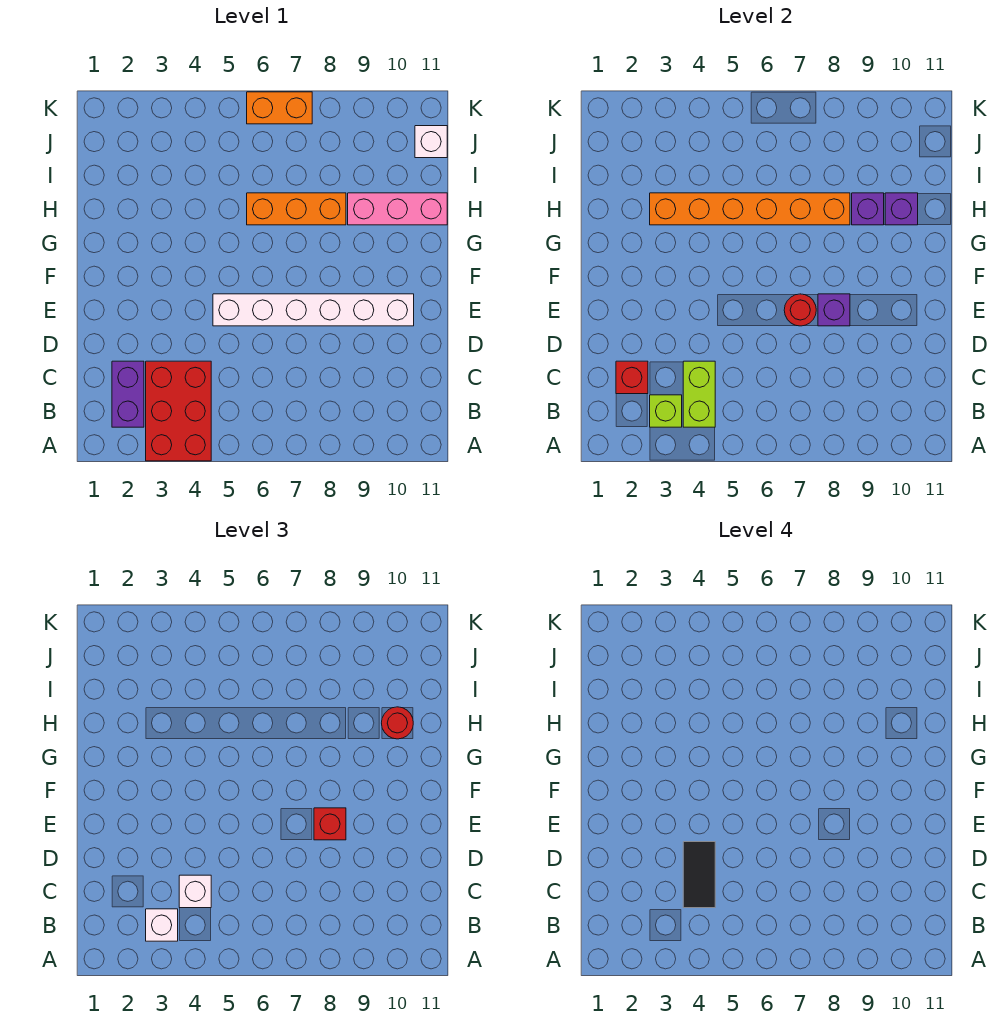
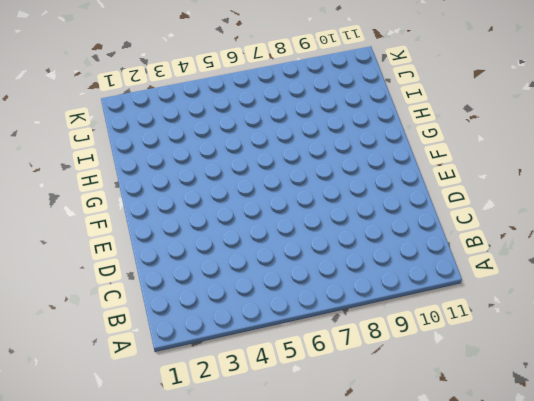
none -> red 2x3 brick [146,361,211,461]
none -> purple 1x2 brick [112,361,144,427]
none -> white 1x6 brick [213,294,414,326]

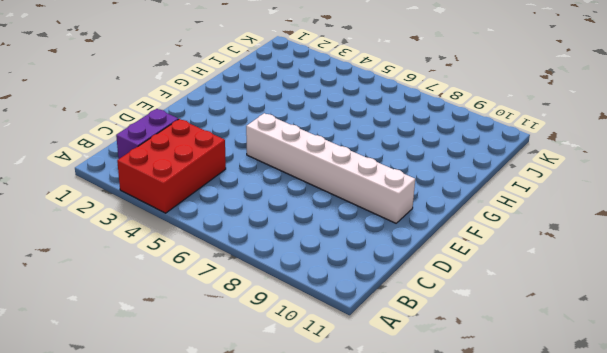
none -> orange 1x3 brick [247,193,346,225]
none -> pink 1x3 brick [348,193,447,225]
none -> white 1x1 brick [415,126,447,158]

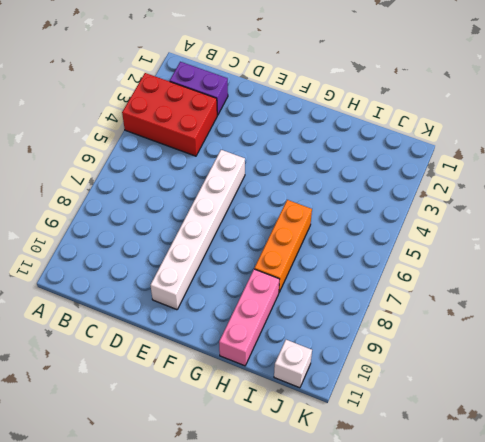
none -> orange 1x2 brick [247,92,312,124]
none -> lime 1x1 brick [650,395,682,427]
none -> lime 1x2 brick [683,361,715,427]

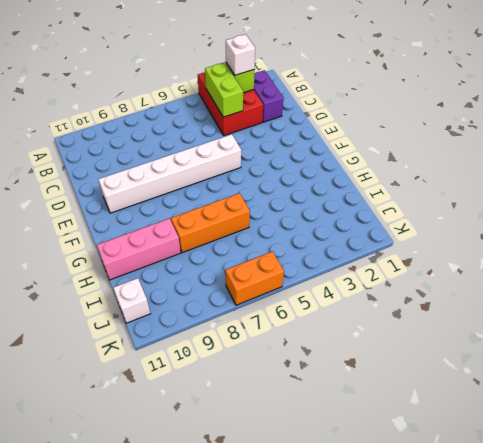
none -> red 1x1 brick [616,361,648,394]
none -> red 1x1 round brick [784,294,816,326]
none -> purple 1x1 brick [818,294,850,326]

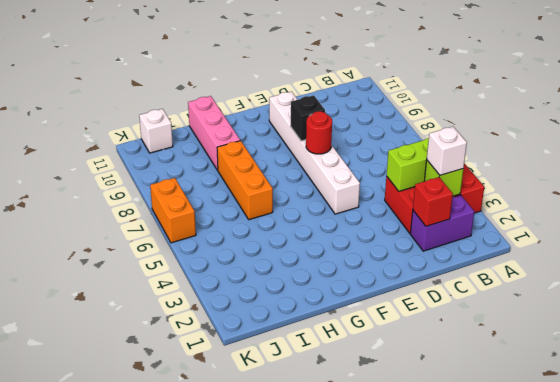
black 1x1 brick [291,95,325,141] -> purple 1x1 brick [818,294,850,326]
none -> orange 1x6 brick [650,193,850,225]
none -> purple 1x1 brick [852,193,884,225]
none -> purple 1x1 brick [885,193,918,225]

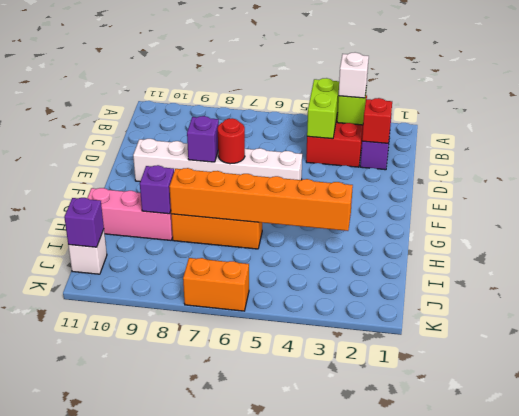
purple 1x1 brick [64,198,104,247] -> purple 1x1 brick moved to [885,193,918,225]
none -> white 1x1 brick [179,875,211,908]
none -> red 1x1 brick [314,808,346,840]
none -> red 1x1 round brick [382,707,413,739]

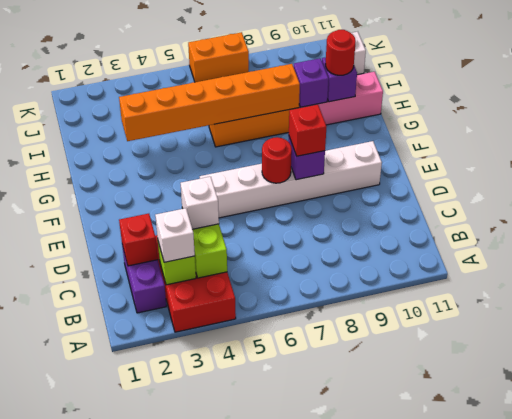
none -> black 1x2 tile [683,842,715,908]

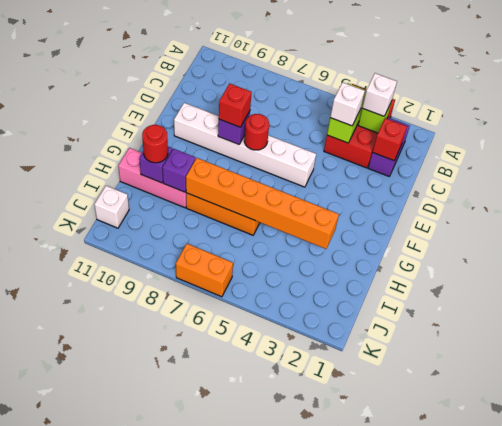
none -> black 1x2 tile [683,842,715,908]

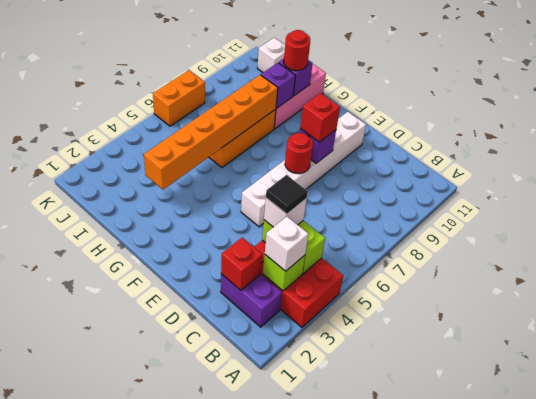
black 1x1 tile [266,175,308,214] -> black 1x2 tile [683,842,715,908]

